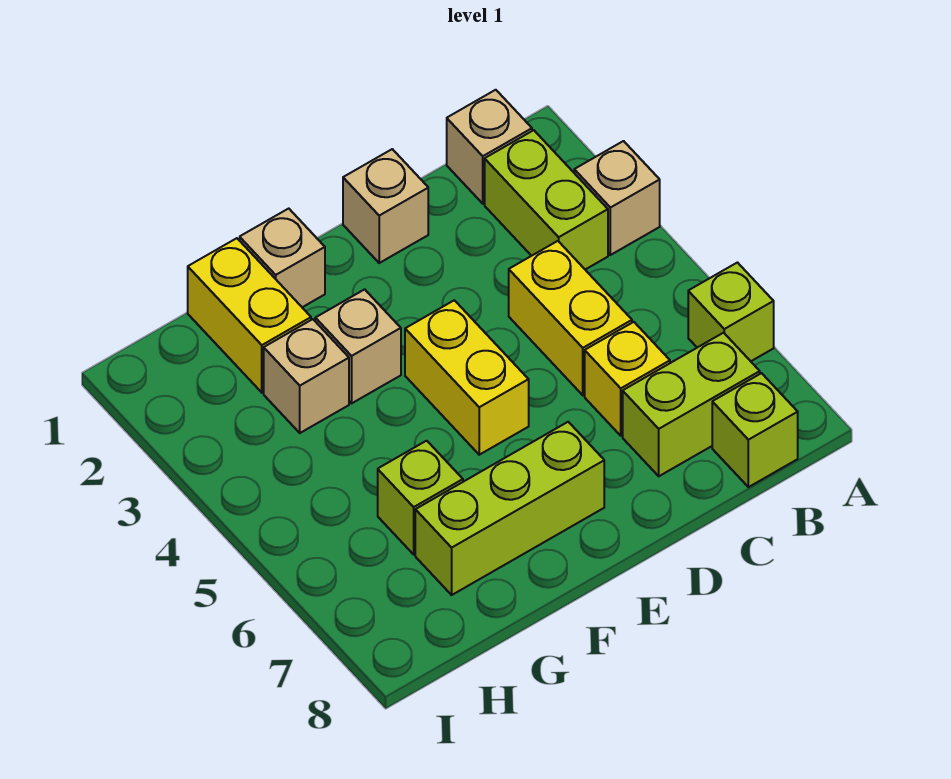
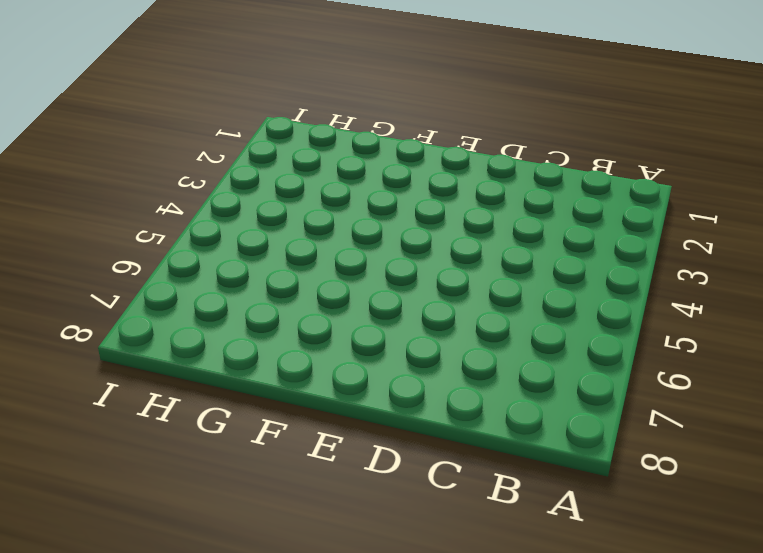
none -> tan 1x1 brick [574,141,660,255]
none -> lime 1x1 brick [688,263,774,361]
none -> tan 1x1 brick [447,90,532,204]

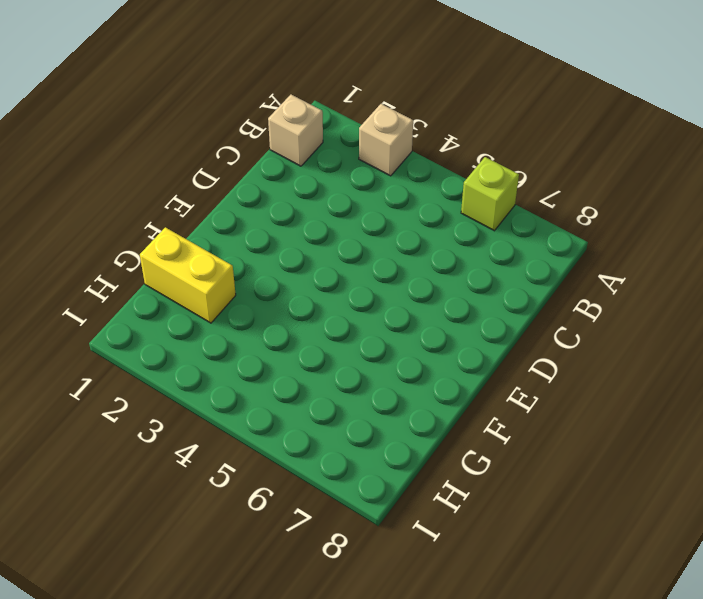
none -> lime 1x2 brick [485,130,608,270]
none -> lime 1x2 brick [623,333,760,476]
none -> lime 1x1 brick [712,373,798,487]

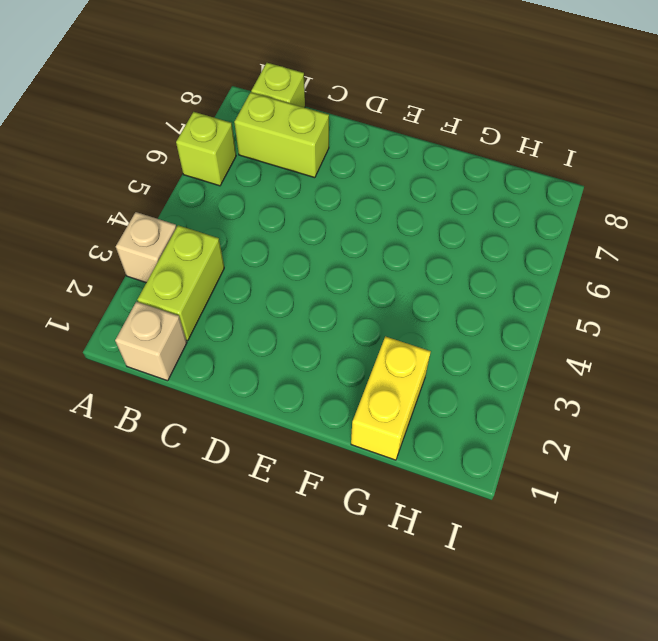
none -> yellow 1x2 brick [509,241,632,395]
none -> yellow 1x1 brick [585,322,670,436]
none -> tan 1x1 brick [343,149,428,263]

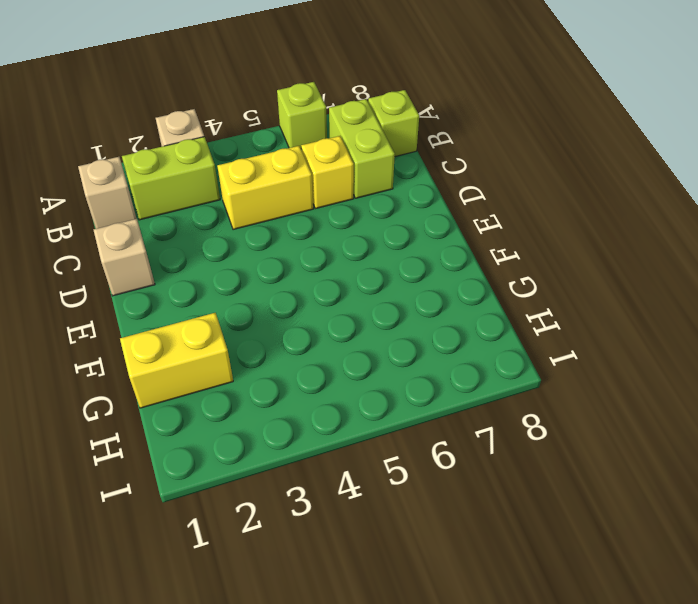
none -> yellow 1x2 brick [405,300,529,455]
none -> lime 1x3 brick [415,422,604,595]
none -> tan 1x1 brick [240,209,325,307]

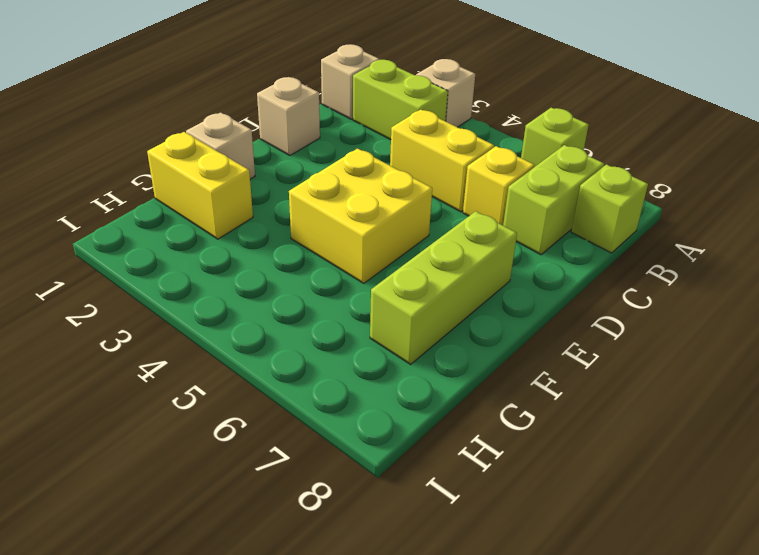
yellow 2x2 brick [289,149,432,283] -> yellow 1x2 brick [405,300,529,455]
none -> tan 1x1 brick [315,289,401,403]
none -> tan 1x1 brick [264,319,349,433]
none -> lime 1x1 brick [378,441,463,554]

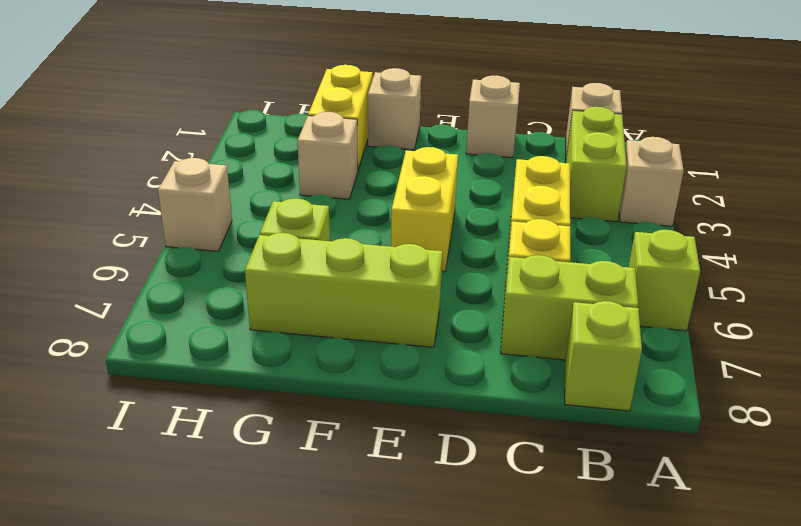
tan 1x1 brick [158,158,232,251] -> tan 1x1 brick moved to [315,289,401,403]

